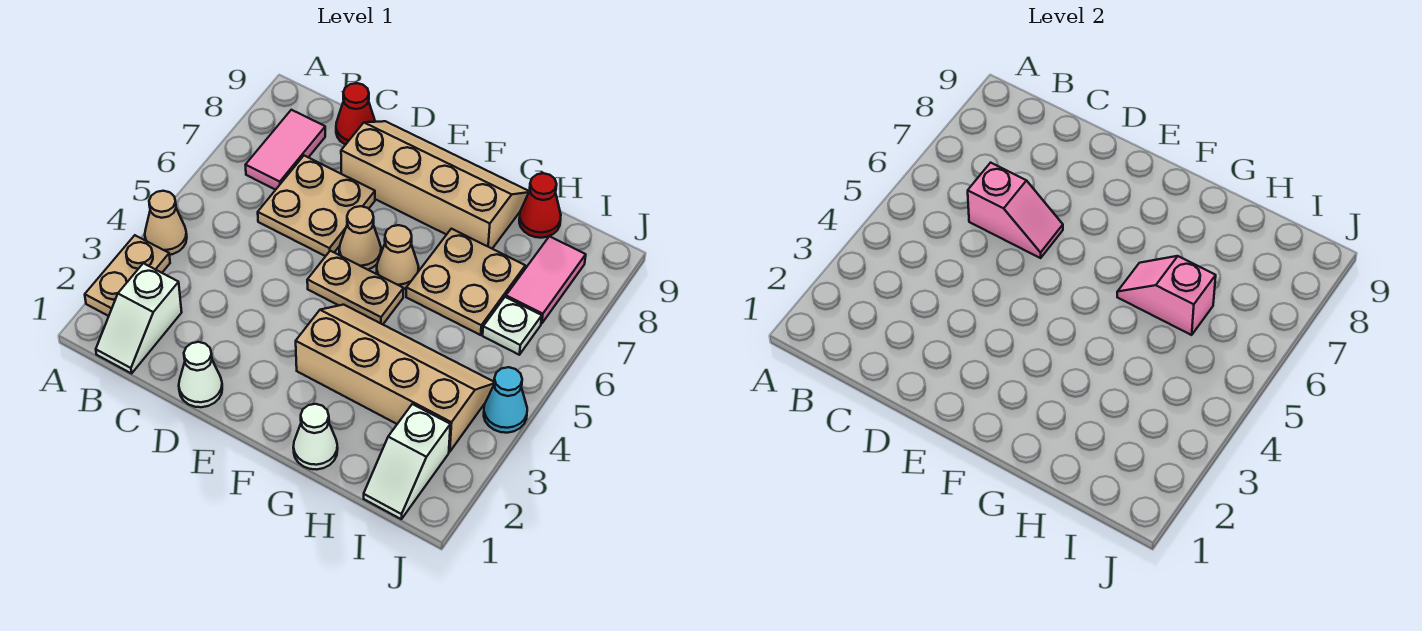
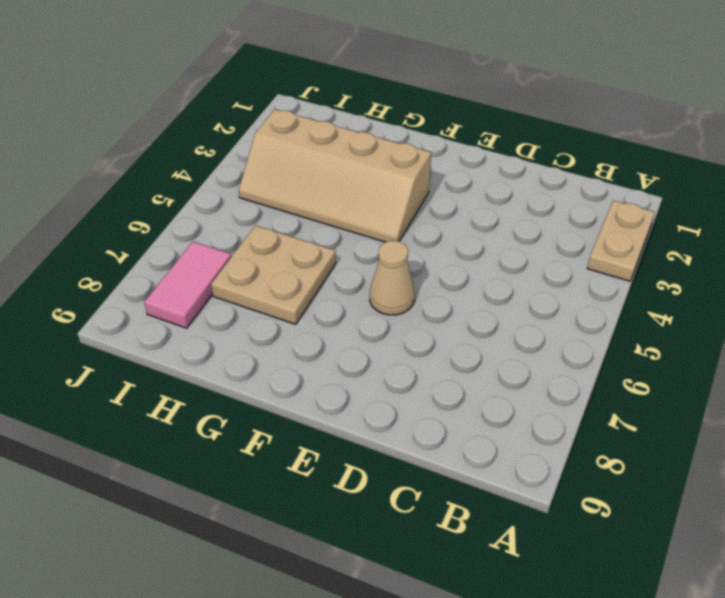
none -> tan 1x1 cone [145,191,187,255]
none -> white 1x2 slope [96,263,182,373]
none -> pink 1x2 tile [246,110,325,190]

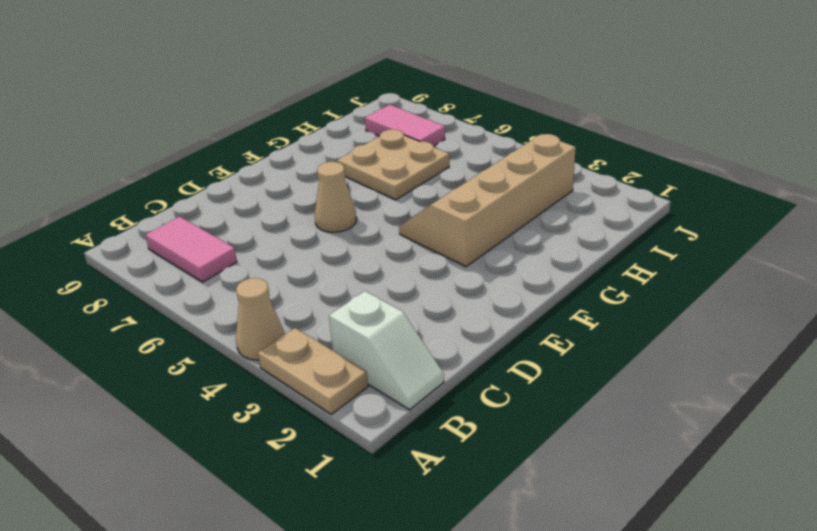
none -> tan 2x2 plate [258,156,375,256]
none -> red 1x1 cone [336,83,375,145]
none -> white 1x1 cone [179,342,222,407]

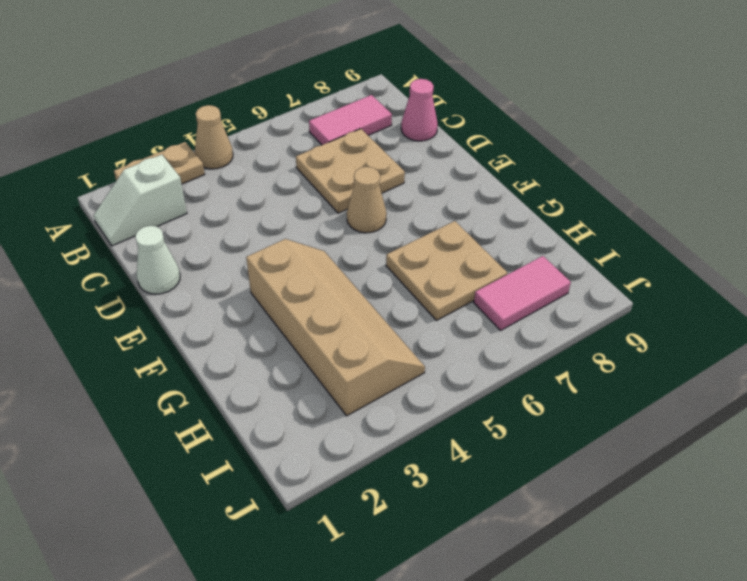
pink 1x1 cone [401,79,438,141] -> red 1x1 cone [336,83,375,145]
none -> tan 2x4 slope [341,121,529,249]
none -> tan 1x2 plate [307,251,404,324]
none -> tan 1x1 cone [377,225,419,289]

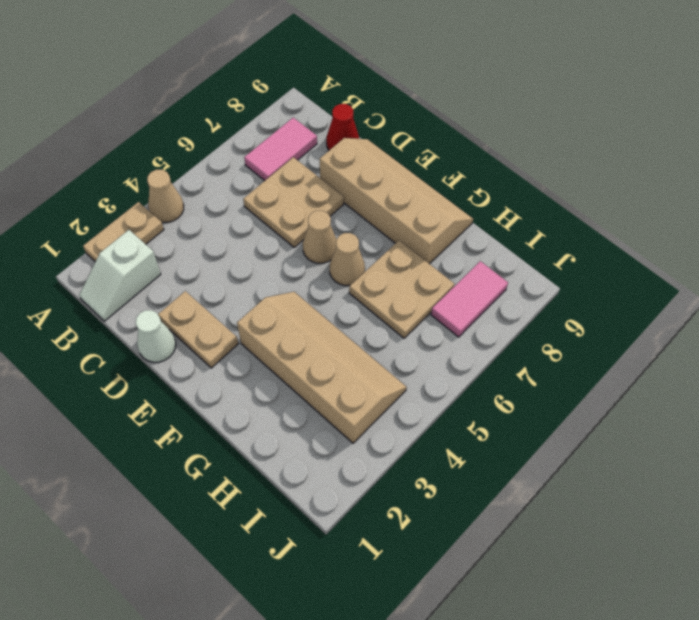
tan 1x2 plate [158,291,238,368] -> tan 1x2 plate moved to [307,251,404,324]
none -> white 1x1 cone [293,404,338,470]
none -> red 1x1 cone [519,173,561,238]
none -> white 1x2 slope [364,404,450,519]

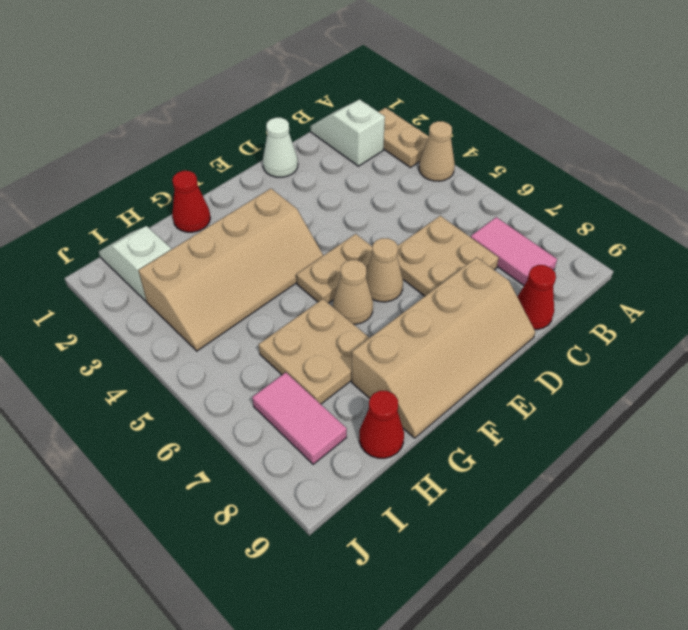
red 1x1 cone [172,171,210,232] -> white 1x1 cone [293,404,338,470]
none -> white 1x1 plate [483,297,542,355]
none -> cyan 1x1 cone [484,367,527,433]
none -> pink 1x2 slope [968,163,1063,258]

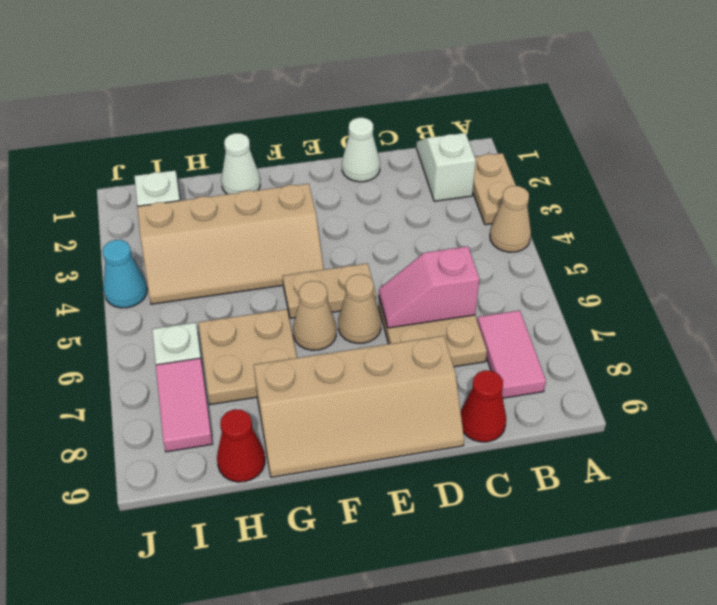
none -> pink 1x2 slope [1117,256,1216,335]

